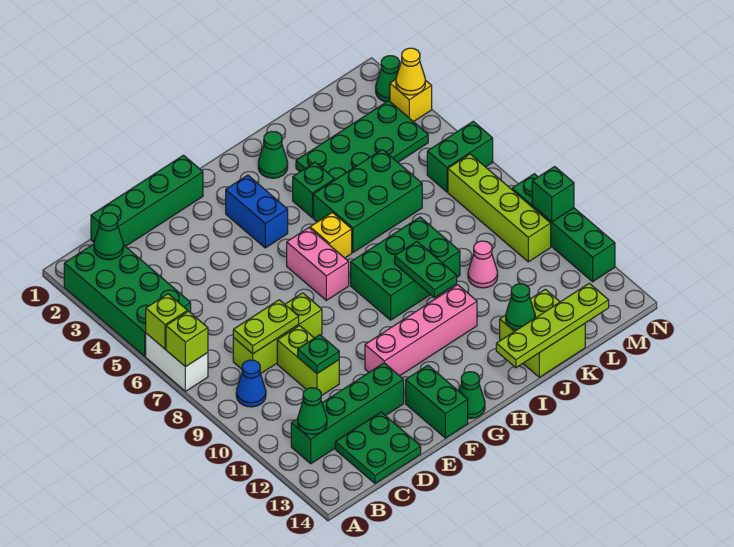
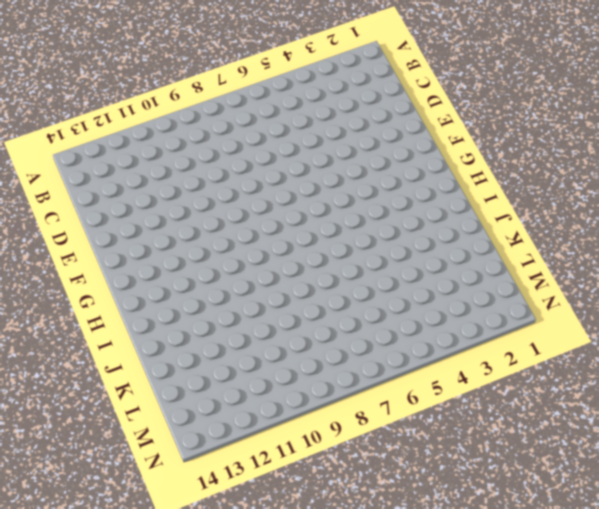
none -> green 2x4 brick [64,244,191,356]
none -> white 1x2 brick [146,333,208,391]
none -> blue 1x1 cone [236,360,266,407]
none -> green 1x4 brick [291,363,404,464]

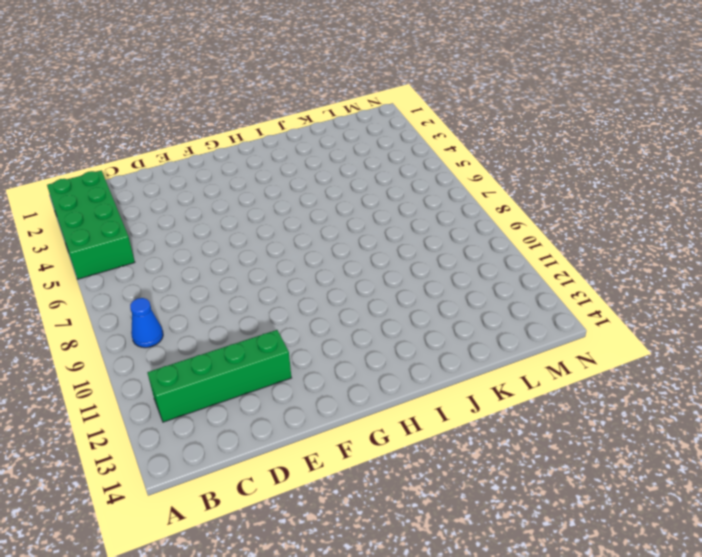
none -> white 1x2 brick [146,333,208,391]
none -> green 1x4 brick [91,155,203,247]
none -> lime 1x3 brick [233,293,322,374]
none -> green 2x2 plate [335,412,421,483]

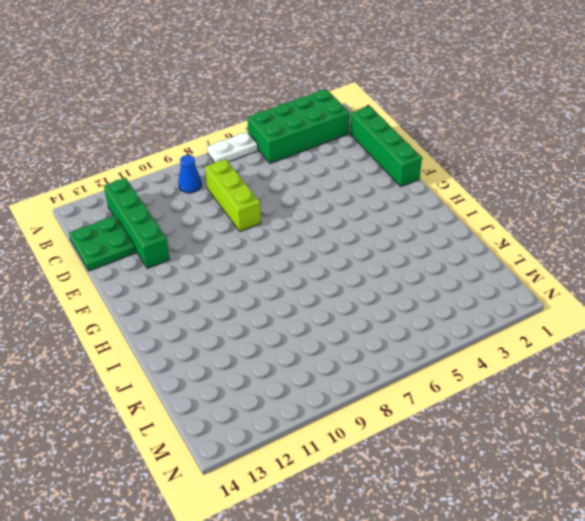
white 1x2 plate [207,132,258,162] -> white 1x2 brick [146,333,208,391]
none -> lime 1x2 brick [277,326,339,396]
none -> pink 1x4 brick [365,285,477,376]
none -> green 1x2 brick [406,365,468,438]
none -> blue 1x2 brick [226,175,288,248]

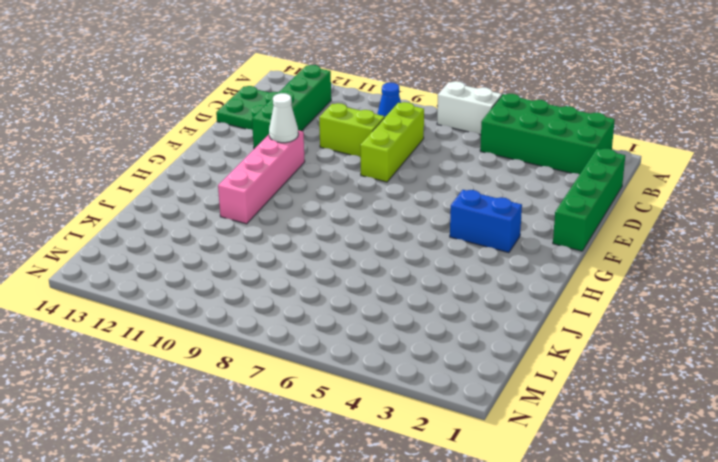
white 1x1 cone [269,93,298,143] -> none
none -> green 1x2 brick [406,365,468,438]
none -> pink 1x2 brick [287,228,349,300]
none -> green 1x1 cone [459,372,485,419]
none -> yellow 1x1 brick [310,212,352,258]

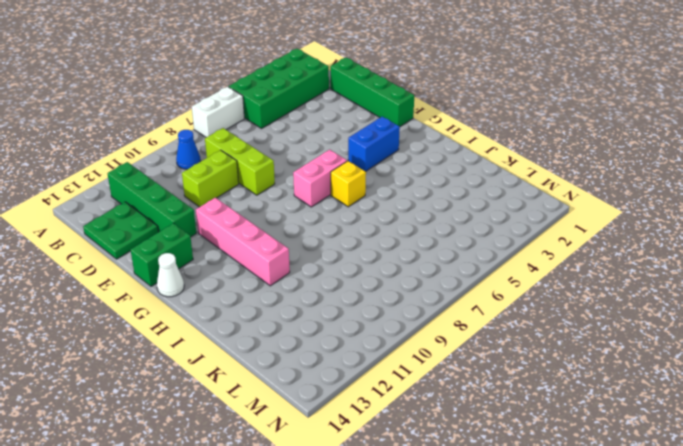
white 1x1 cone [157,253,184,297] -> green 1x1 cone [459,372,485,419]
none -> green 2x3 brick [351,217,460,320]
none -> green 1x1 cone [258,131,288,178]
none -> green 1x1 brick [293,162,335,217]
none -> green 2x3 brick [313,149,422,252]

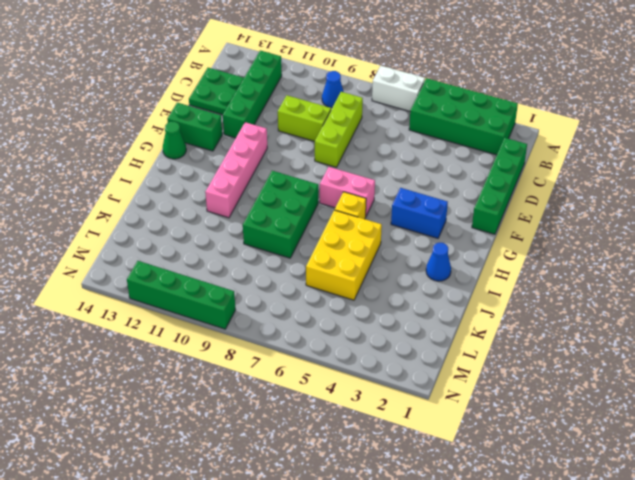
blue 1x1 cone [426,243,451,281] -> green 1x1 cone [258,131,288,178]
yellow 2x3 brick [306,210,382,300] -> green 2x3 brick [313,149,422,252]
none -> green 1x1 brick [293,162,335,217]
none -> green 2x4 plate [296,101,428,180]
none -> lime 2x2 brick [500,289,585,377]
none -> pink 1x1 cone [468,241,498,288]

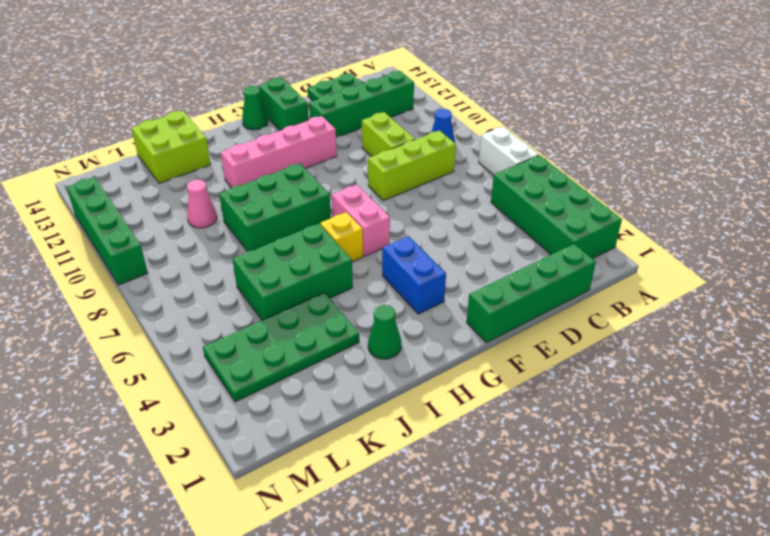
none -> green 1x1 brick [293,162,335,217]
none -> green 1x2 brick [427,121,493,192]
none -> lime 1x4 brick [448,154,551,262]
none -> green 1x1 cone [376,56,400,102]

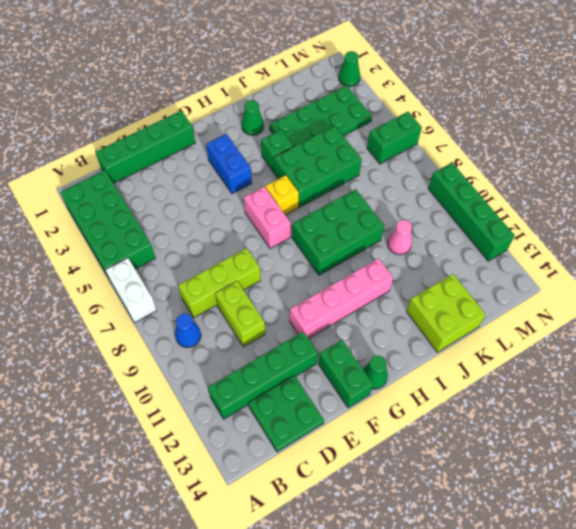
none -> lime 1x4 brick [448,154,551,262]
none -> yellow 1x1 brick [390,80,432,122]
none -> lime 1x1 brick [146,294,187,349]
none -> lime 1x1 brick [166,311,208,367]

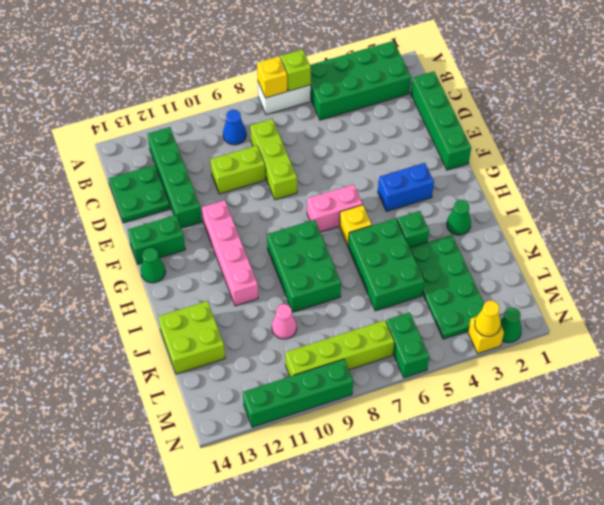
yellow 1x1 brick [257,56,287,98] -> lime 1x1 brick [166,311,208,367]
none -> green 1x1 cone [94,213,123,260]
none -> green 1x1 cone [298,388,327,434]
none -> lime 1x2 plate [233,300,299,354]
none -> green 1x1 plate [298,335,339,374]

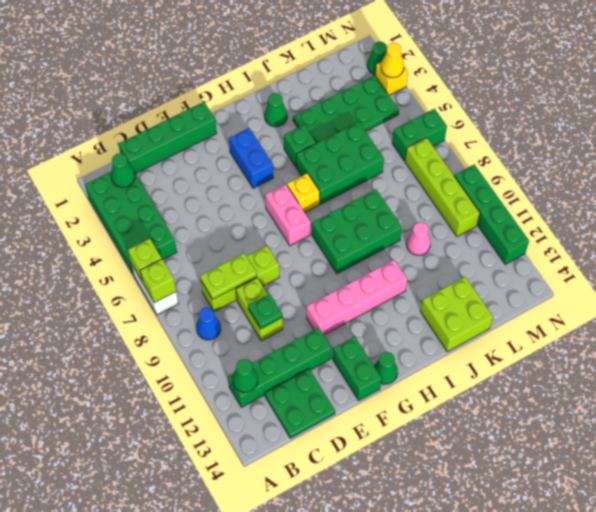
none -> green 1x2 plate [395,242,457,298]
none -> lime 1x4 plate [496,283,609,368]
none -> green 1x1 cone [506,284,535,330]
none -> green 1x1 brick [532,167,574,222]

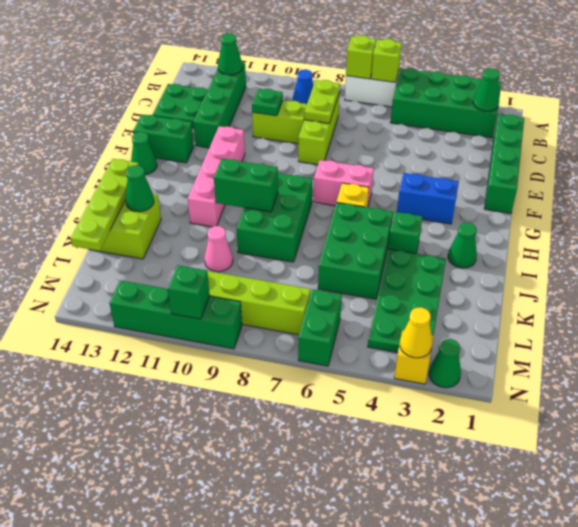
green 1x2 brick [214,159,278,212] -> green 1x2 plate [395,242,457,298]

